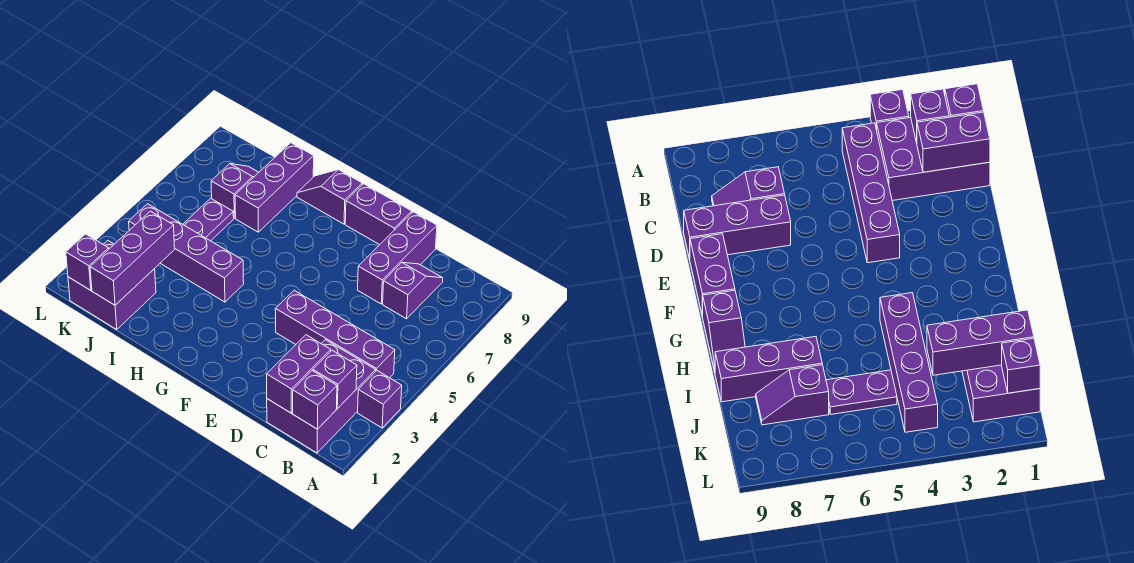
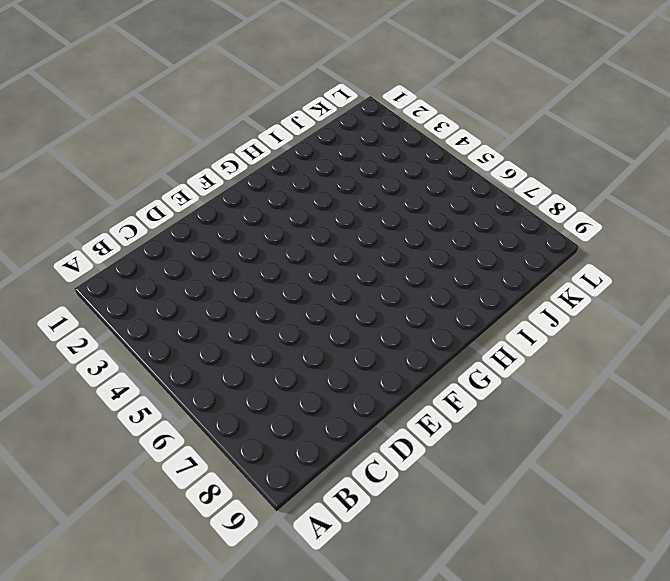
none -> purple 1x1 brick [358,371,402,428]
none -> purple 2x3 brick [267,340,376,453]
none -> purple 1x4 brick [275,290,395,378]

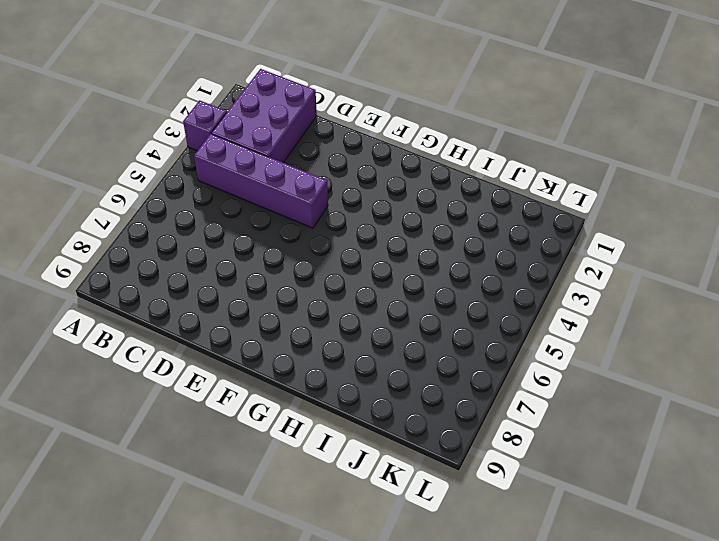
none -> purple 1x2 slope [383,262,443,319]
none -> purple 1x3 brick [358,212,437,304]
none -> purple 1x2 brick [345,184,412,245]

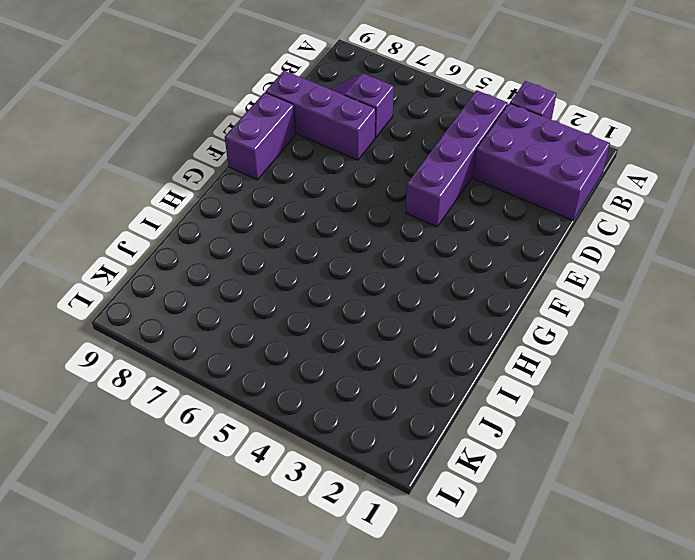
none -> purple 1x2 slope [297,170,362,224]
none -> purple 1x4 brick [129,204,244,302]
none -> purple 1x3 brick [235,143,314,232]

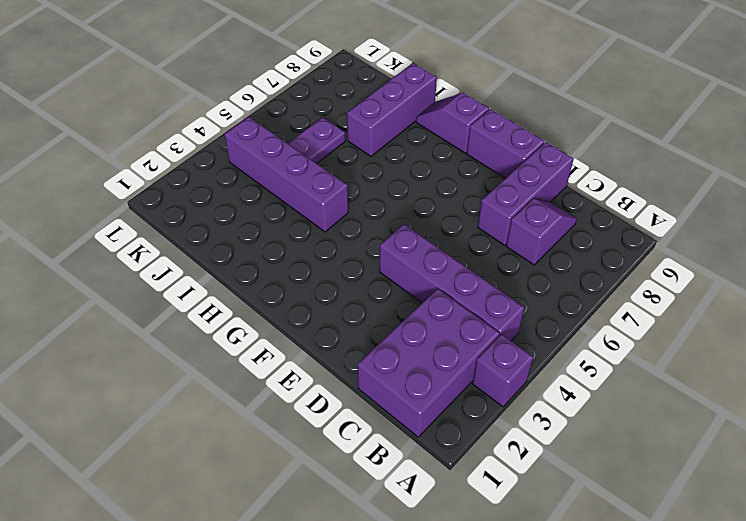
none -> purple 2x2 brick [68,240,156,329]
none -> purple 1x2 slope [211,164,259,218]
none -> purple 1x1 brick [293,371,337,429]

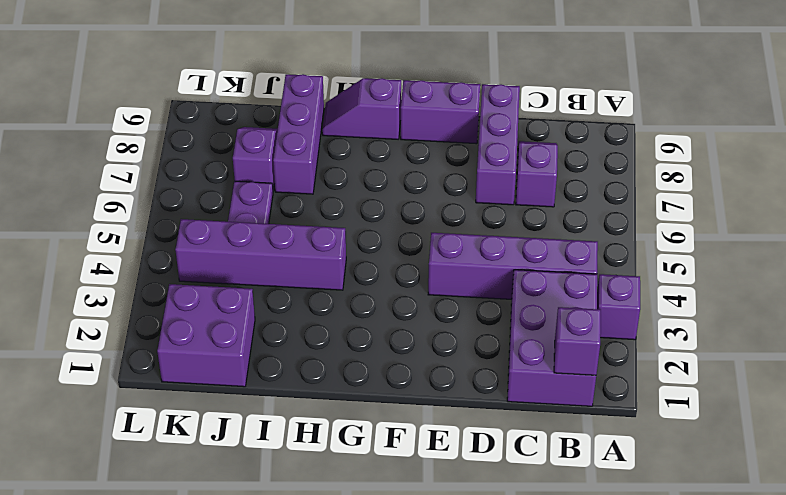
none -> purple 1x1 brick [313,350,357,409]
none -> purple 1x2 brick [267,335,331,413]
none -> purple 1x3 brick [90,211,175,305]

